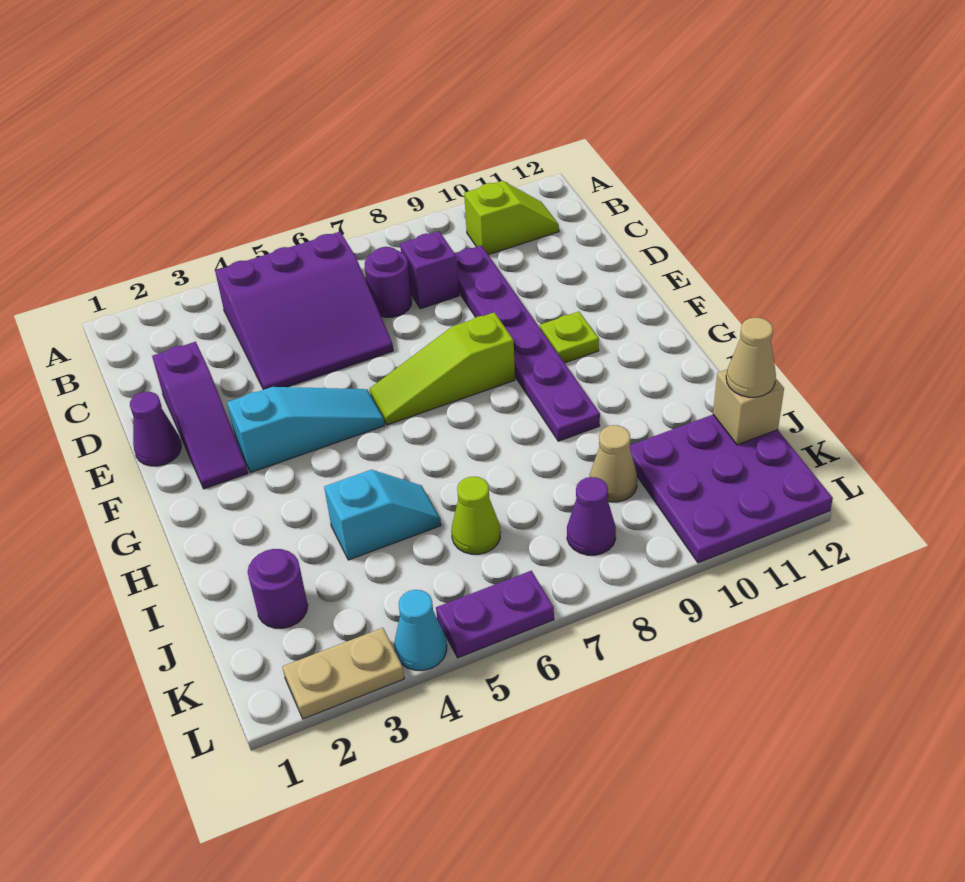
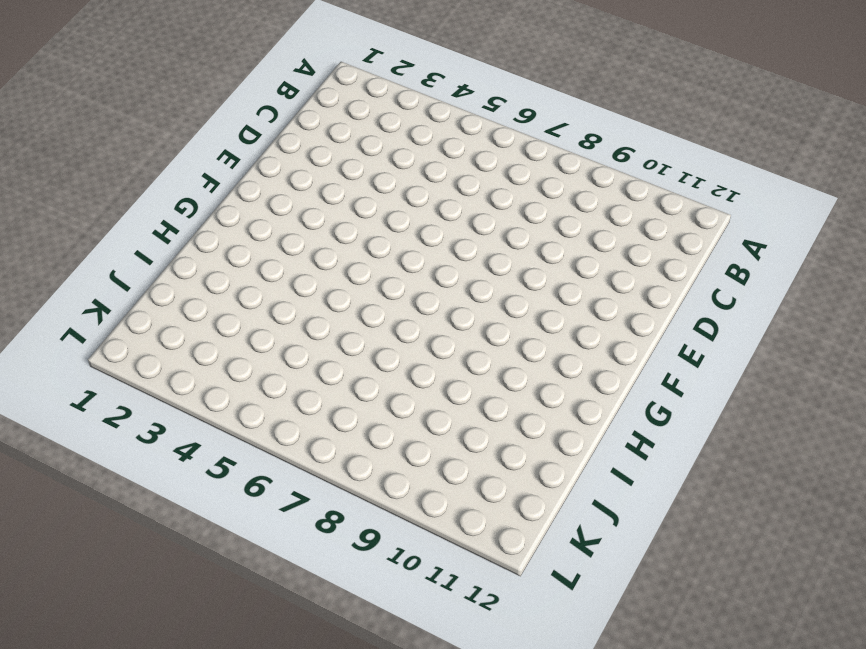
none -> purple 3x3 slope [215,232,393,390]
none -> lime 1x2 slope [464,181,559,255]
none -> purple 1x1 round brick [365,247,412,317]

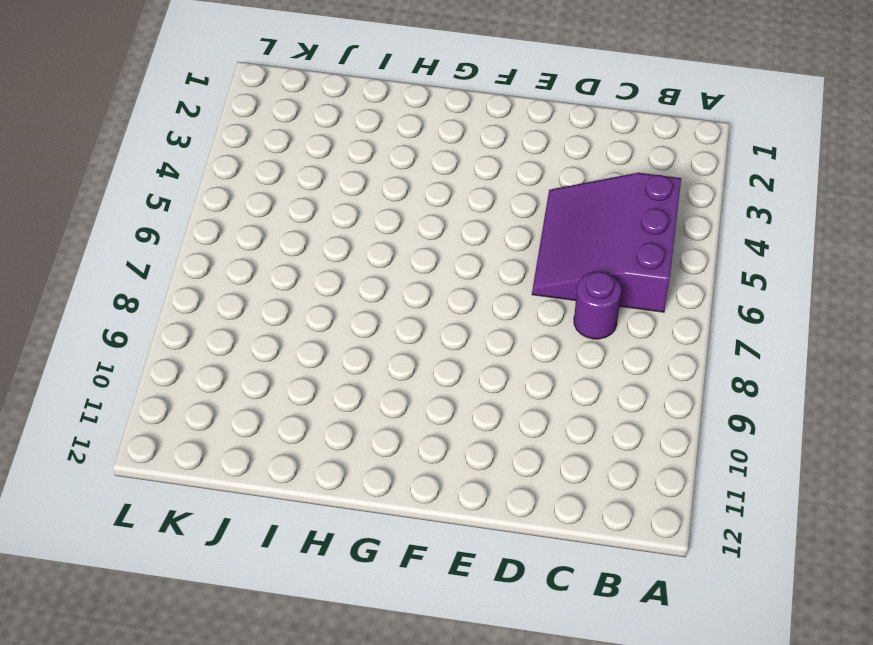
none -> lime 1x2 slope [464,181,559,255]
none -> purple 1x1 brick [400,231,459,309]
none -> purple 1x6 plate [455,246,600,441]

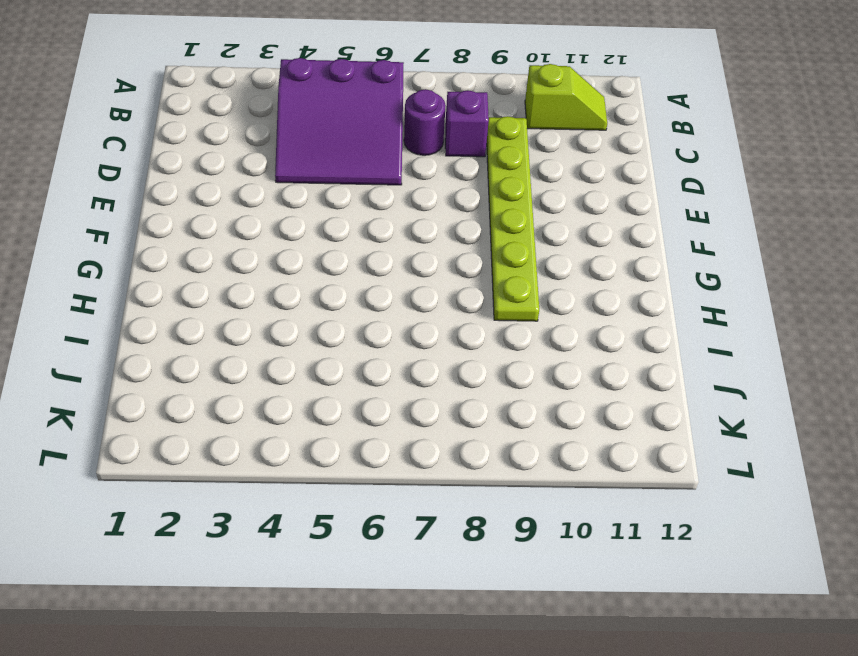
lime 1x6 plate [487,116,539,321] -> purple 1x6 plate [455,246,600,441]
none -> purple 1x3 slope [152,342,248,489]
none -> purple 1x1 cone [130,392,181,466]
none -> cyan 1x3 slope [227,387,385,472]

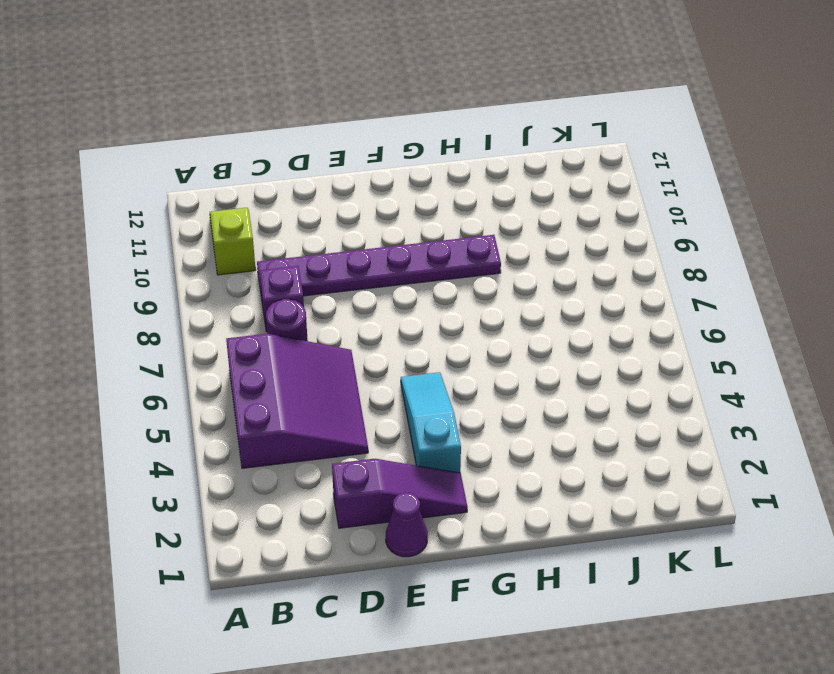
none -> lime 1x3 slope [370,312,515,425]
none -> lime 1x1 plate [540,311,599,363]
none -> cyan 1x2 slope [324,470,441,560]

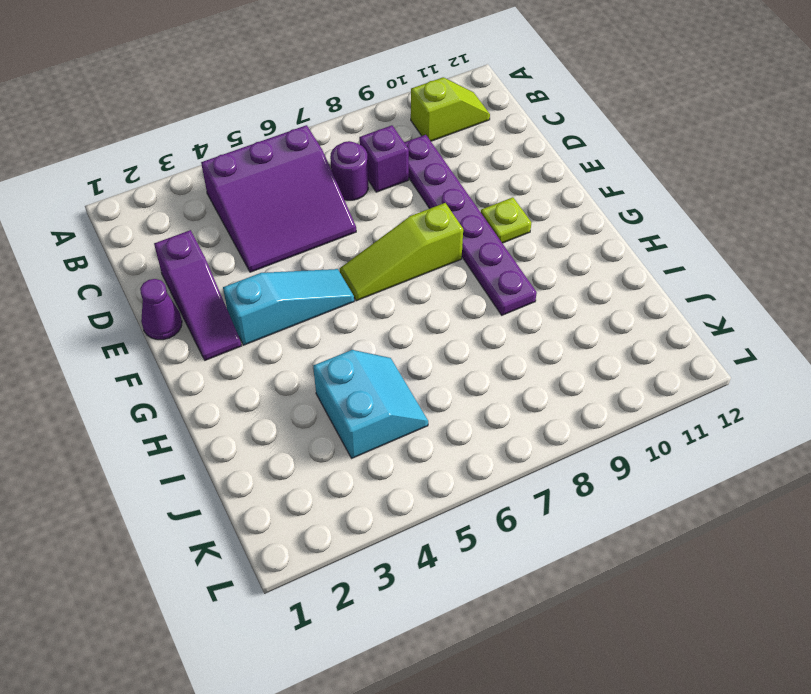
cyan 2x2 slope [313,350,428,458] -> cyan 1x2 slope [324,470,441,560]
none -> purple 1x1 round brick [248,549,308,628]
none -> lime 1x1 cone [451,477,501,554]
none -> tan 1x1 cone [590,425,637,502]

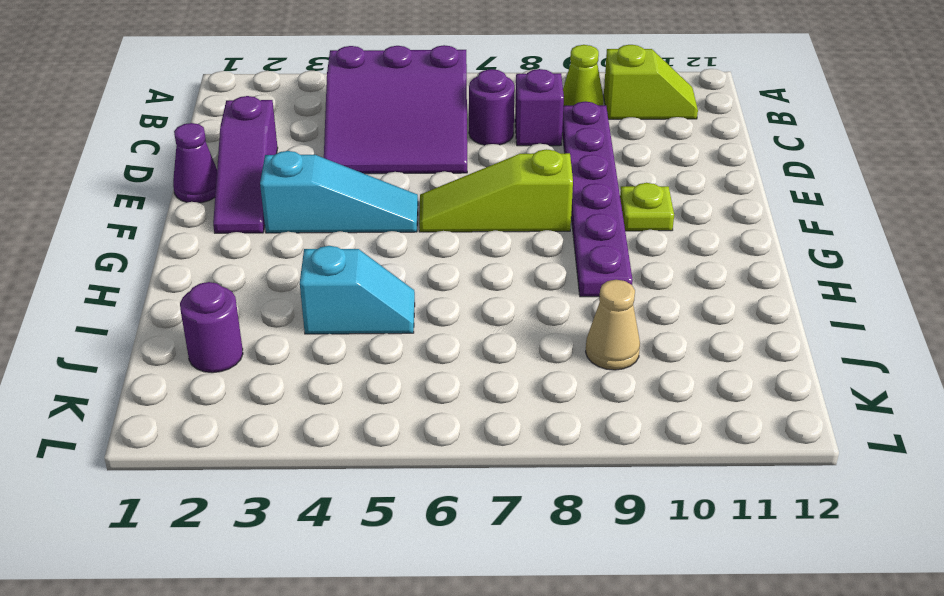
lime 1x1 cone [563,45,604,106] -> lime 1x1 cone moved to [451,477,501,554]
none -> purple 3x3 plate [630,415,833,563]
none -> purple 1x1 cone [567,477,616,555]
none -> tan 1x2 plate [282,628,404,719]

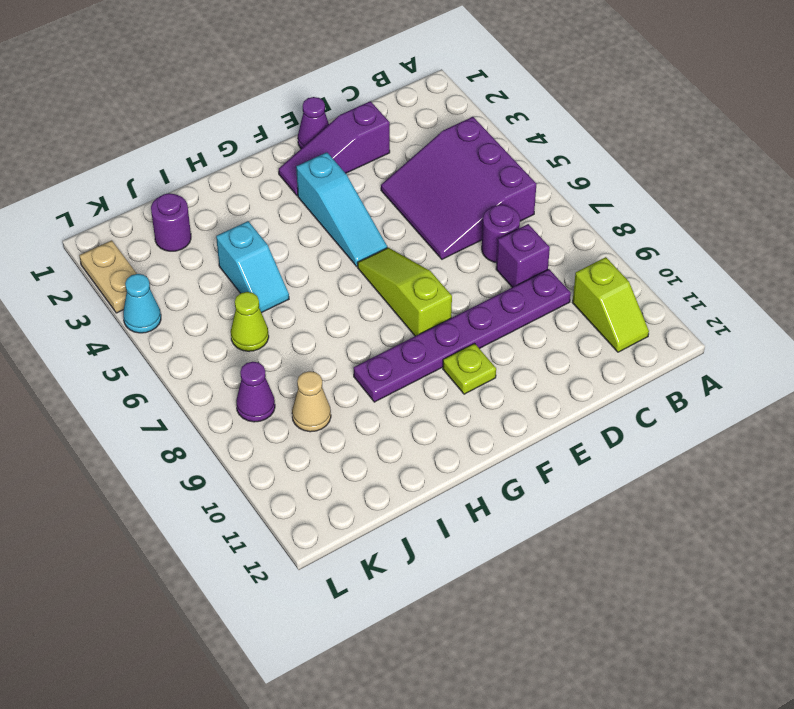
none -> purple 3x3 plate [630,415,833,563]
none -> purple 1x2 plate [436,571,554,658]
none -> tan 1x1 brick [713,370,784,445]

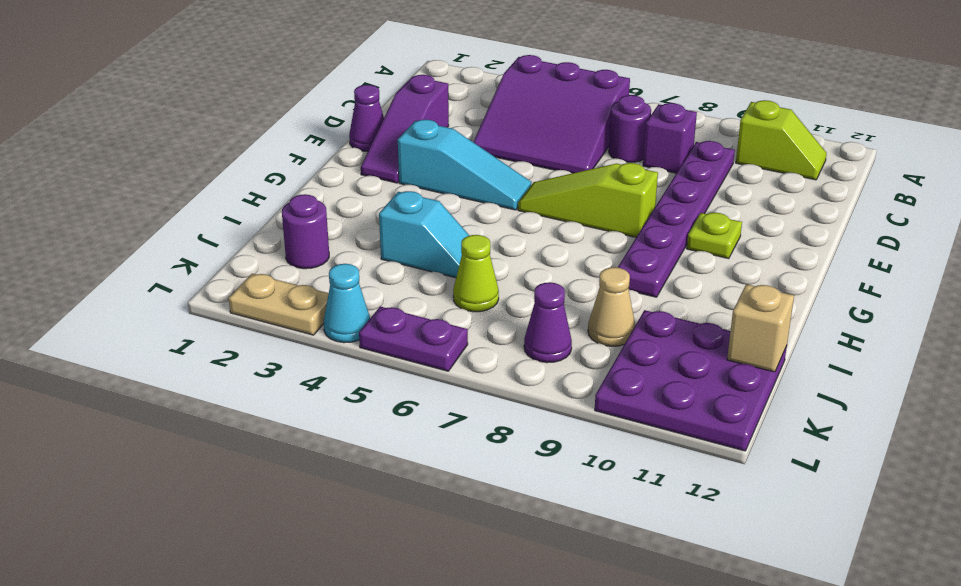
none -> tan 1x1 cone [726,318,776,397]

